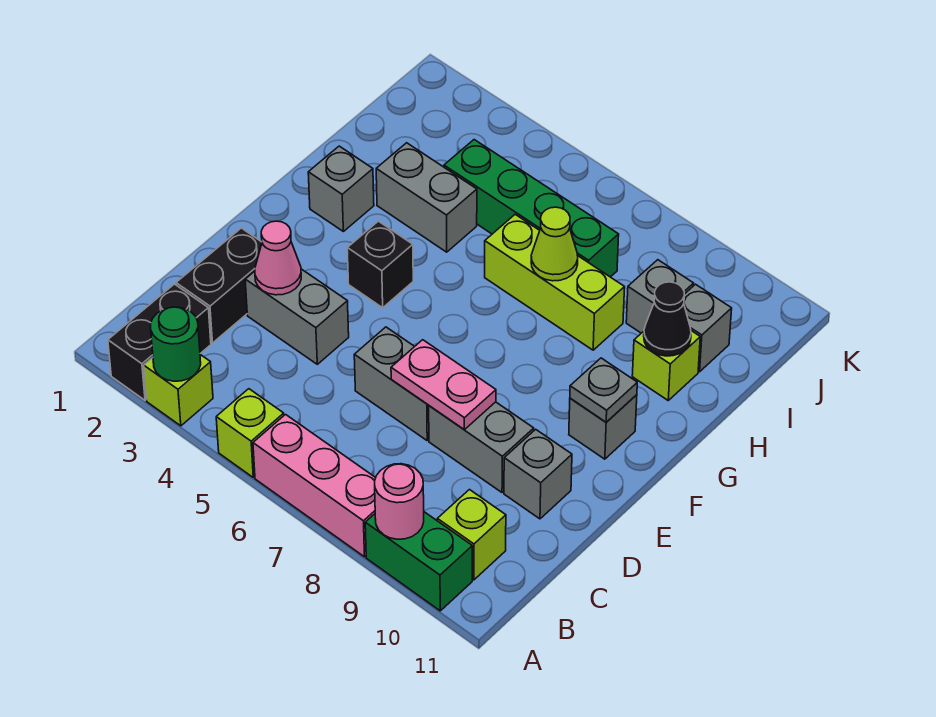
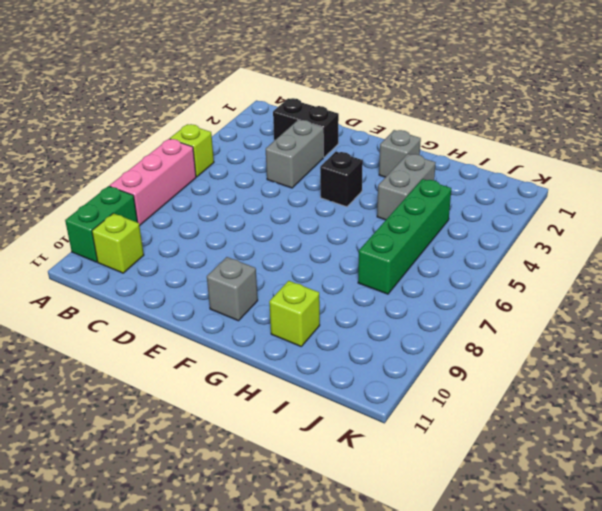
none -> black 1x2 brick [108,284,211,400]
none -> lime 1x1 brick [144,355,213,426]
none -> grey 1x2 brick [354,327,429,440]

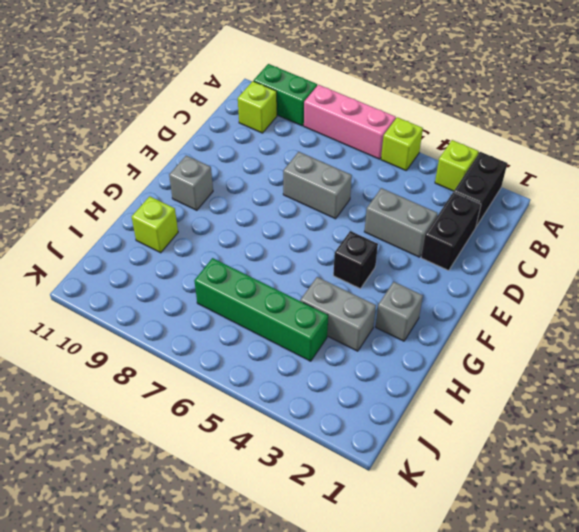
none -> grey 1x2 brick [429,402,534,492]
none -> grey 1x1 brick [504,429,572,519]
none -> lime 1x3 brick [485,215,625,350]

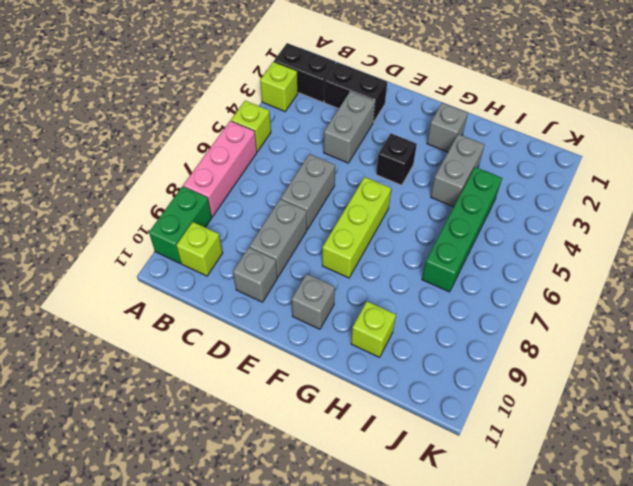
lime 1x3 brick [322,177,391,278] -> lime 1x3 brick moved to [485,215,625,350]
none -> grey 1x1 brick [626,260,694,333]
none -> grey 1x1 brick [684,284,732,372]
none -> green 1x1 round brick [151,307,201,381]

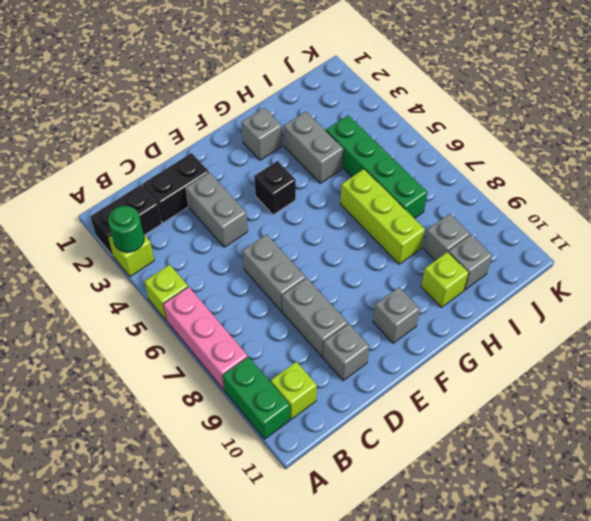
none -> pink 1x1 round brick [375,464,424,539]
none -> pink 1x1 cone [255,221,301,295]
none -> pink 1x2 plate [391,340,496,430]

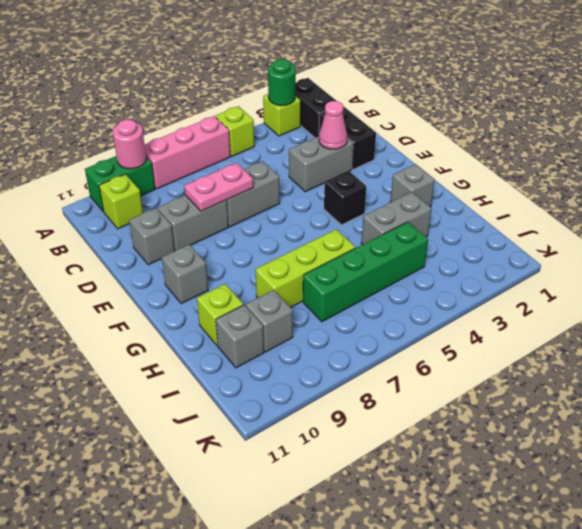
none -> grey 1x1 plate [570,358,637,422]
none -> lime 1x1 cone [531,207,578,281]
none -> black 1x1 cone [644,282,691,356]

